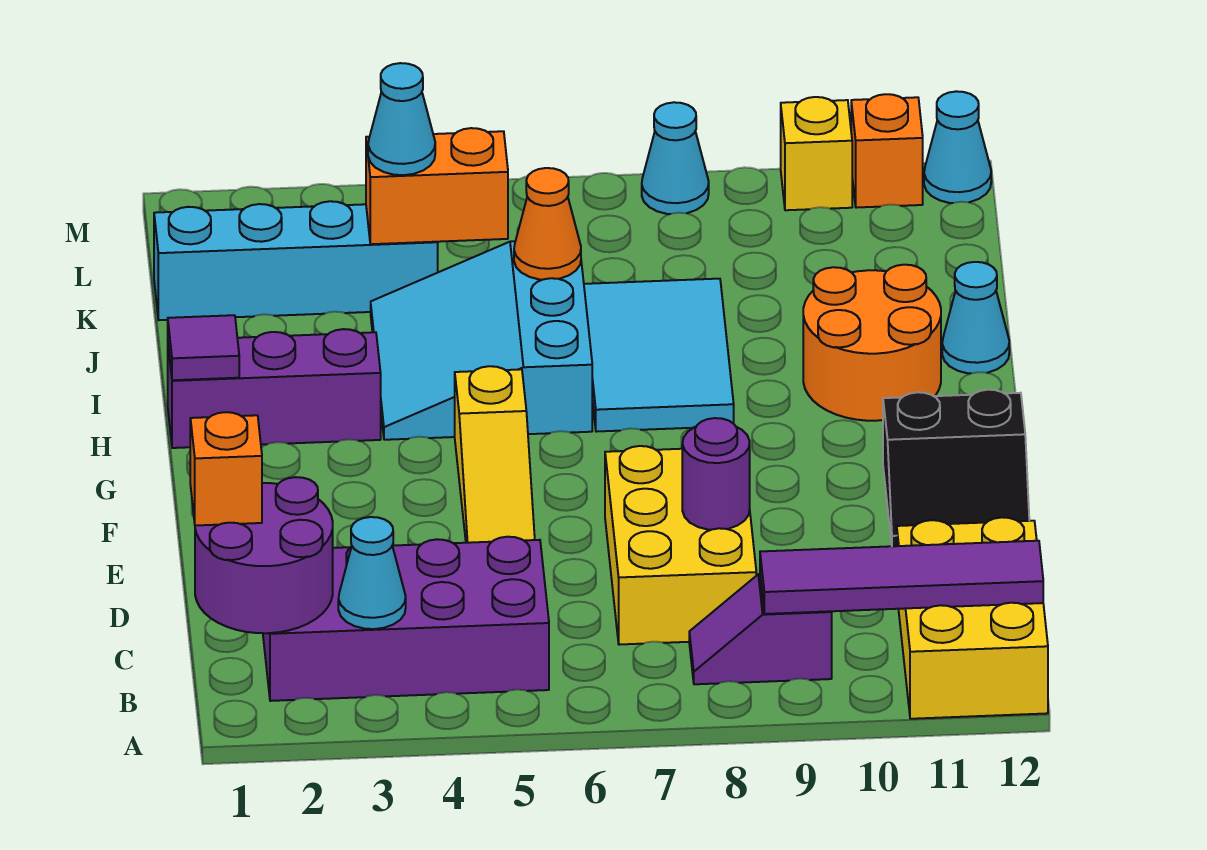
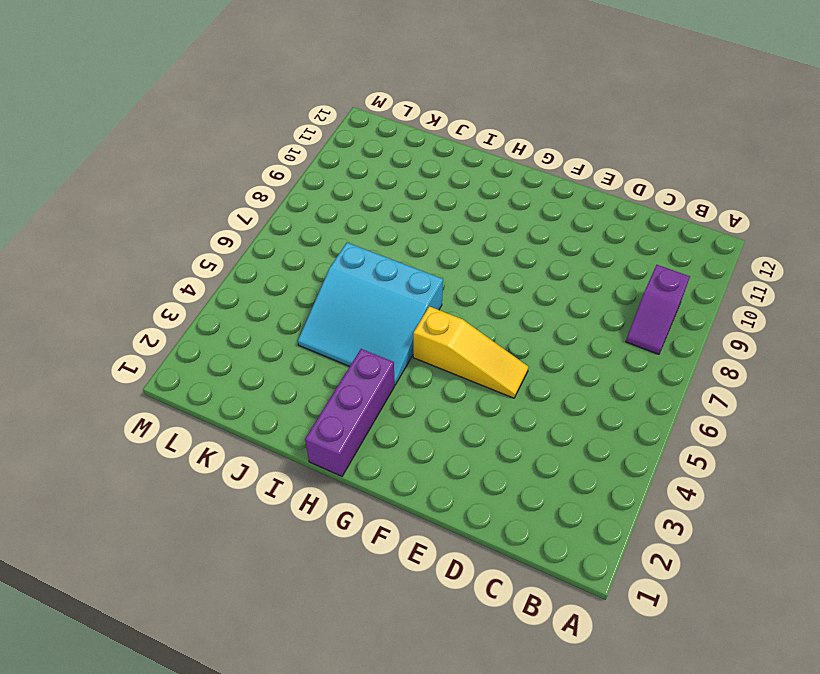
none -> yellow 2x3 brick [897,517,1048,719]
none -> purple 2x4 brick [263,537,549,701]
none -> yellow 2x3 brick [605,446,756,645]

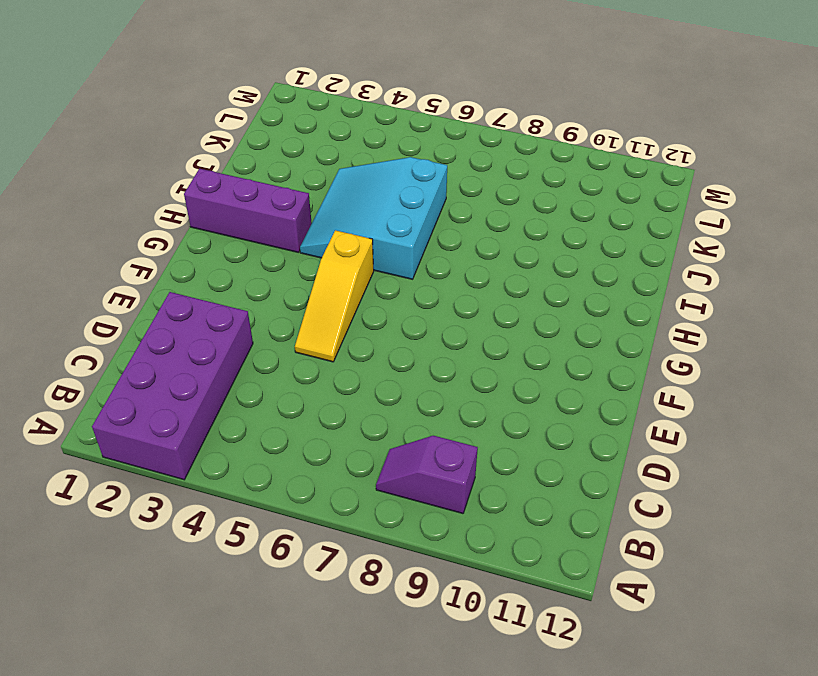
purple 2x4 brick [92,292,253,480] -> purple 2x4 brick turned to [263,537,549,701]
none -> yellow 2x3 brick [897,517,1048,719]
none -> yellow 2x3 brick [605,446,756,645]
none -> black 2x2 slope [883,390,1029,546]

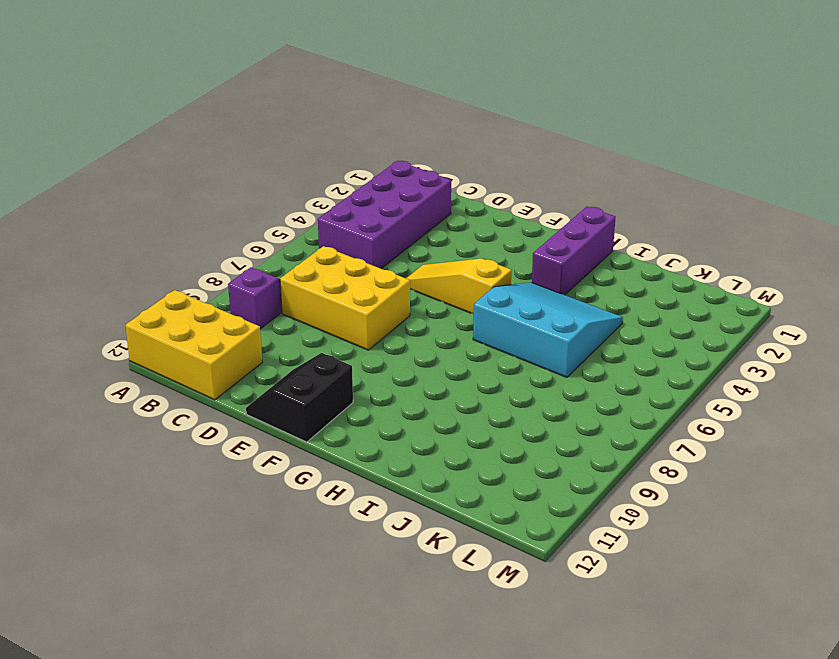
none -> cyan 2x3 tile [584,279,734,432]
none -> orange 2x2 round brick [803,265,941,421]
none -> cyan 1x1 cone [942,262,1009,374]

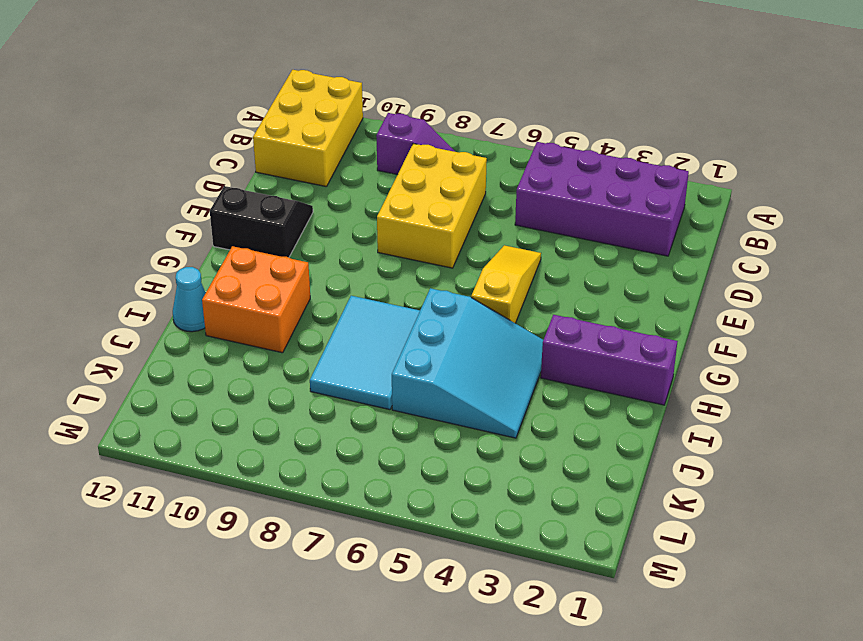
orange 2x2 brick [202,246,310,353] -> orange 2x2 round brick [803,265,941,421]
none -> cyan 1x4 brick [154,201,438,320]
none -> cyan 1x1 cone [642,102,709,214]
none -> yellow 1x1 brick [781,97,852,210]

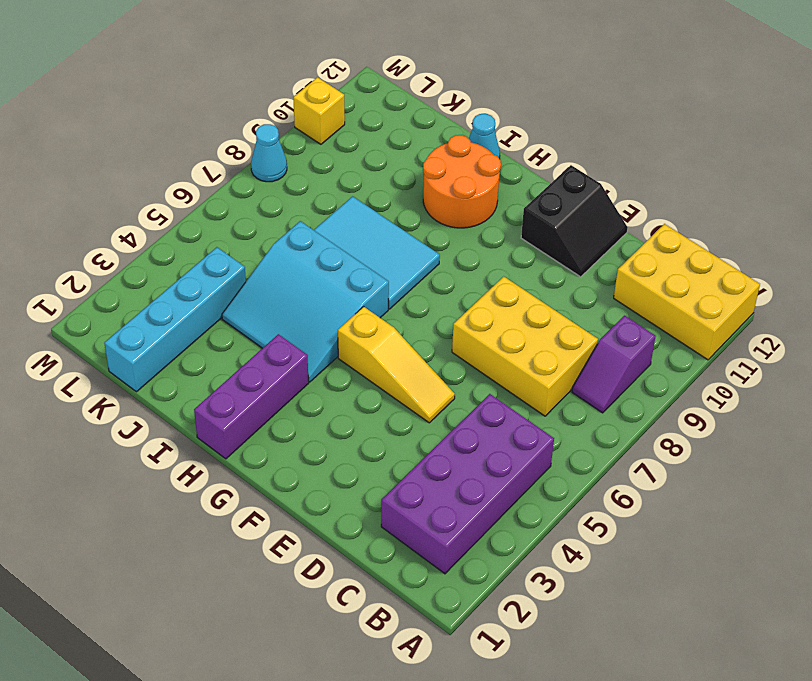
none -> orange 1x1 brick [851,94,923,208]
none -> cyan 1x1 cone [924,91,991,203]
none -> purple 2x2 round brick [195,477,333,633]

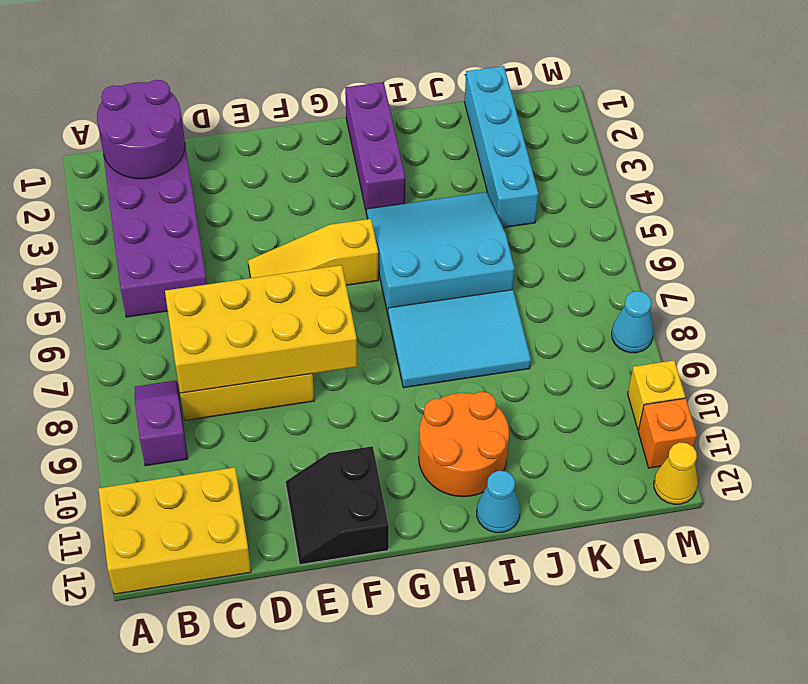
yellow 2x4 brick [165,265,357,393] -> purple 1x1 round brick [682,418,750,530]
yellow 1x1 cone [654,443,698,504] -> cyan 1x1 cone [924,91,991,203]
none -> cyan 1x1 cone [338,517,406,629]
none -> purple 1x4 tile [760,541,1043,614]
none -> purple 1x1 tile [168,315,239,380]

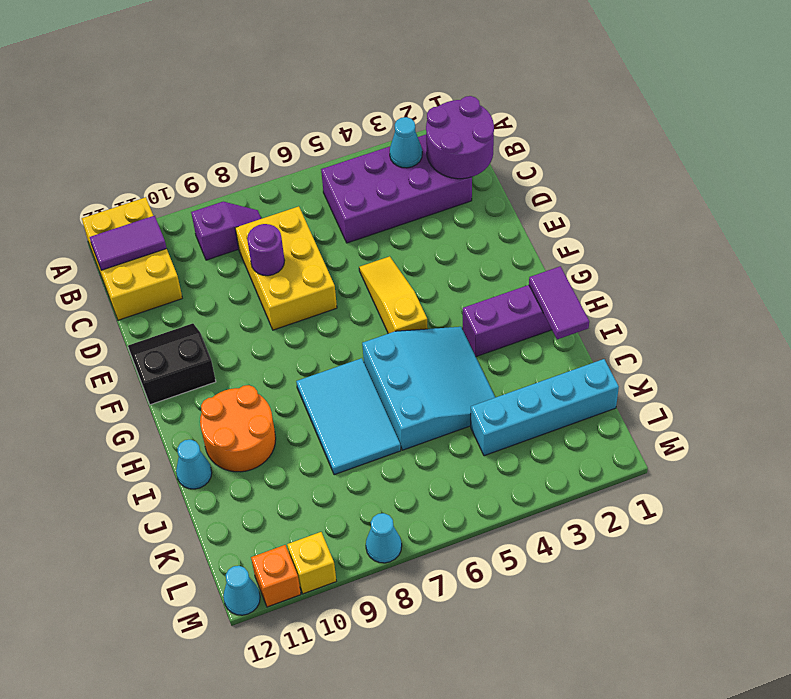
purple 1x2 tile [90,216,167,270] -> purple 1x4 tile [760,541,1043,614]
purple 1x2 tile [529,266,589,339] -> purple 1x1 tile [168,315,239,380]
none -> orange 1x1 cone [514,168,581,280]
none -> orange 1x2 brick [366,128,508,244]
none -> orange 1x1 brick [190,412,262,526]

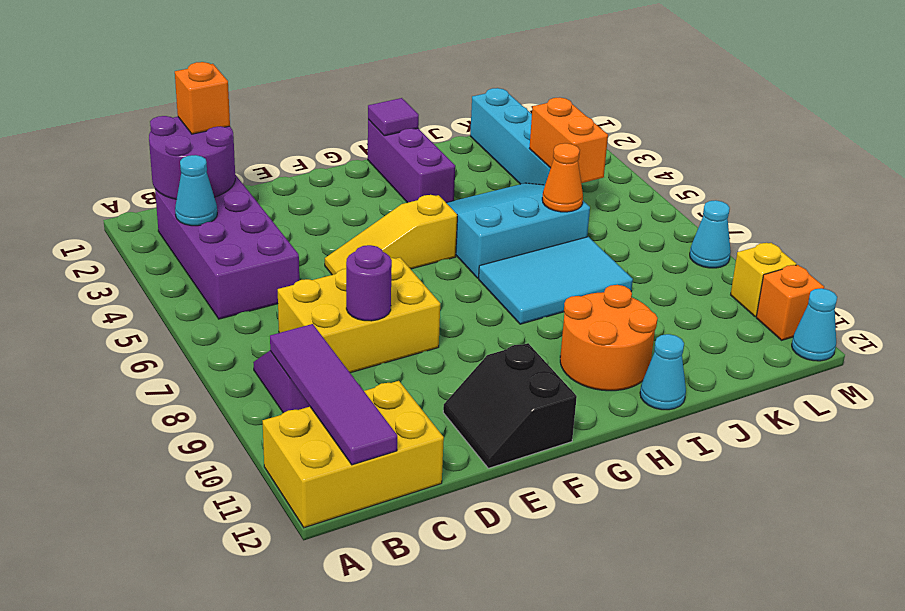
none -> cyan 1x1 cone [368,63,435,175]

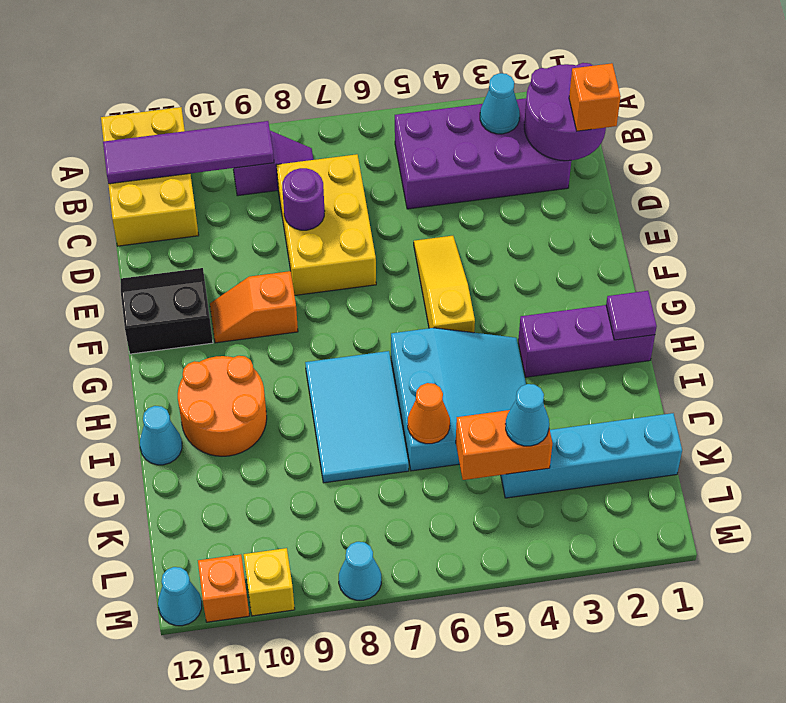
orange 1x2 slope [210,271,298,343] -> none

